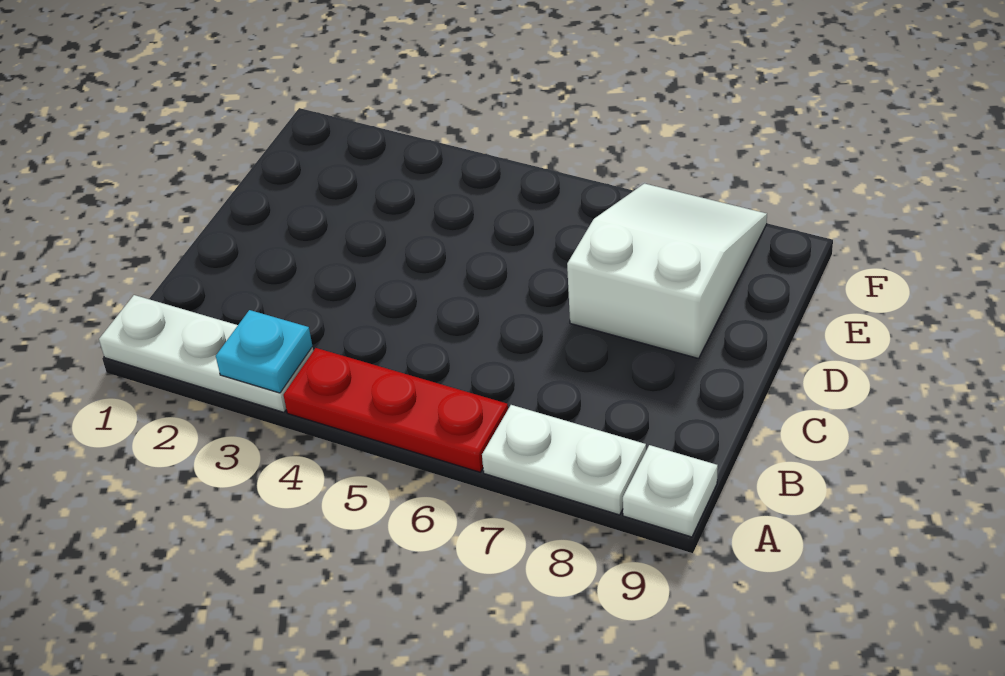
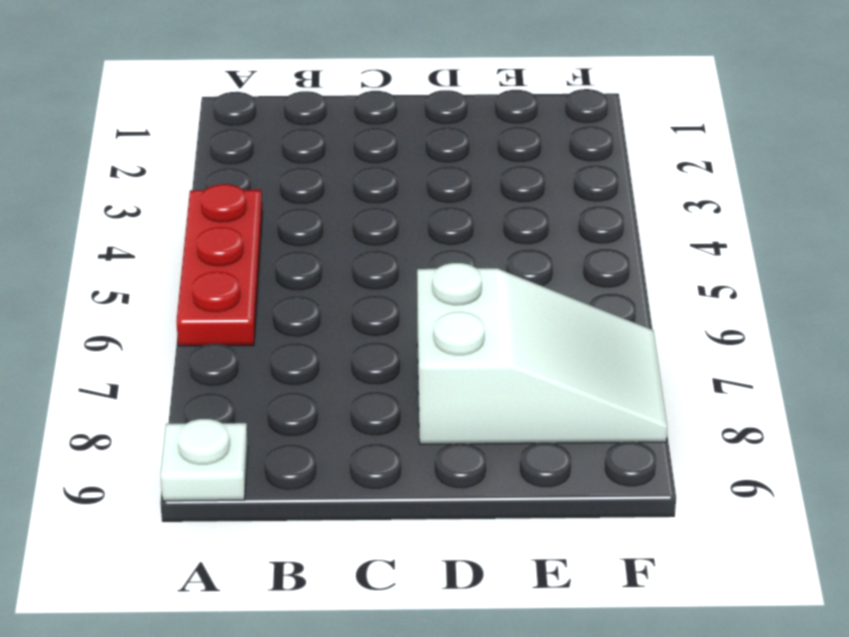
none -> white 1x3 plate [99,295,313,412]
none -> white 1x2 plate [482,405,646,515]

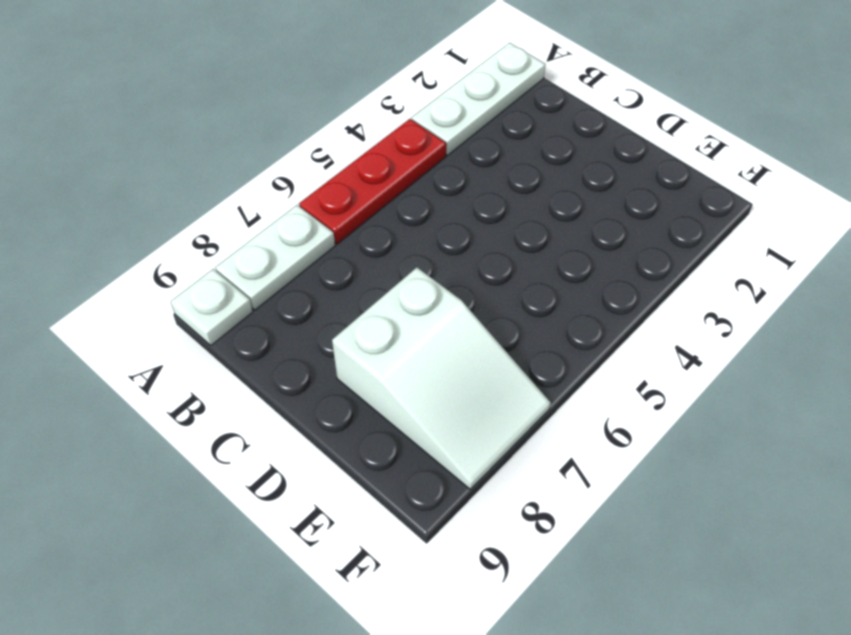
none -> cyan 1x1 plate [216,310,312,393]

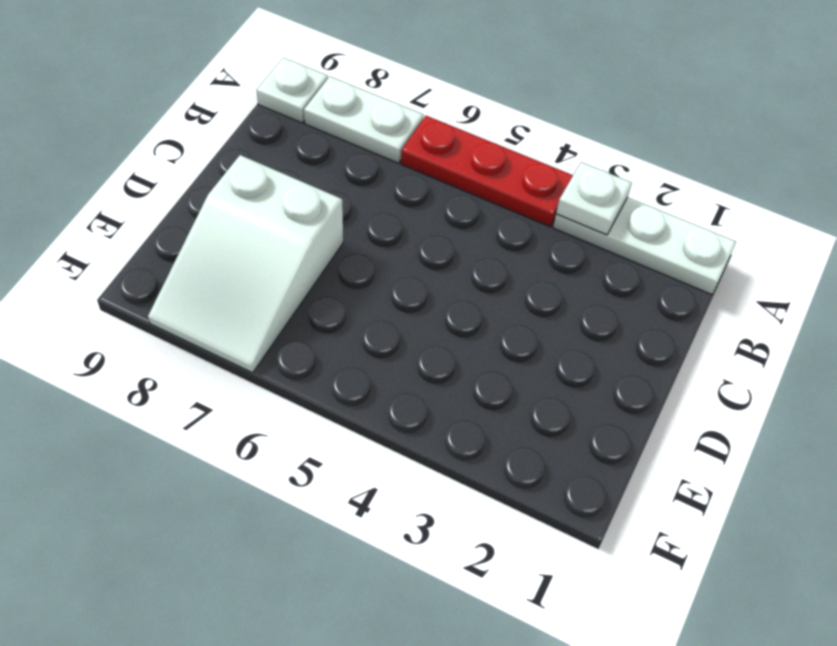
white 1x1 plate [556,162,632,235] -> cyan 1x1 plate [216,310,312,393]

